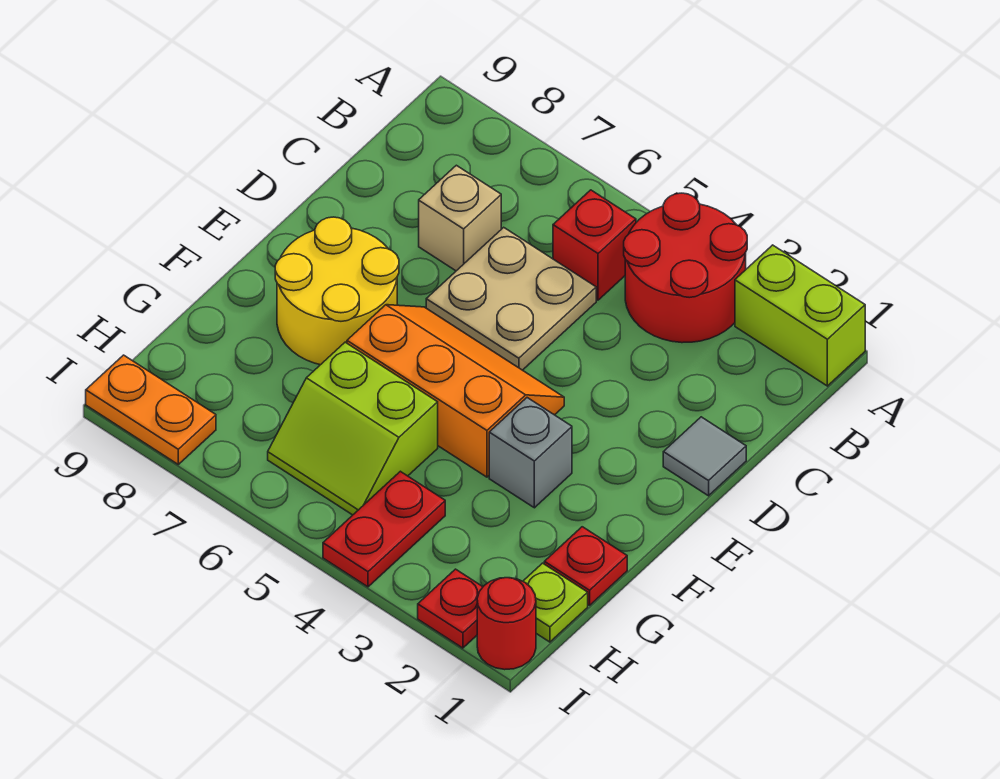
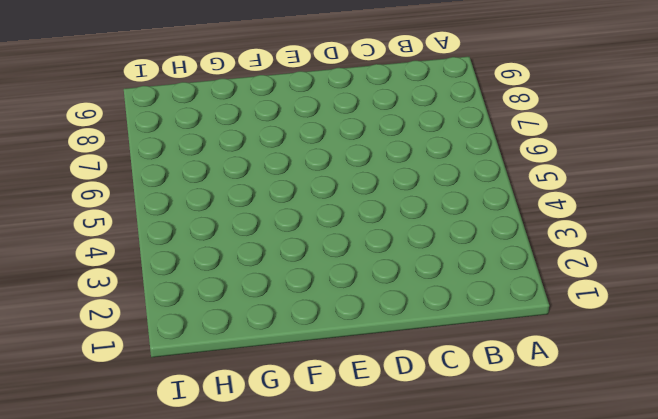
none -> lime 1x2 brick [735,245,865,386]
none -> red 2x2 round brick [624,193,747,343]
none -> red 1x1 brick [553,190,636,300]

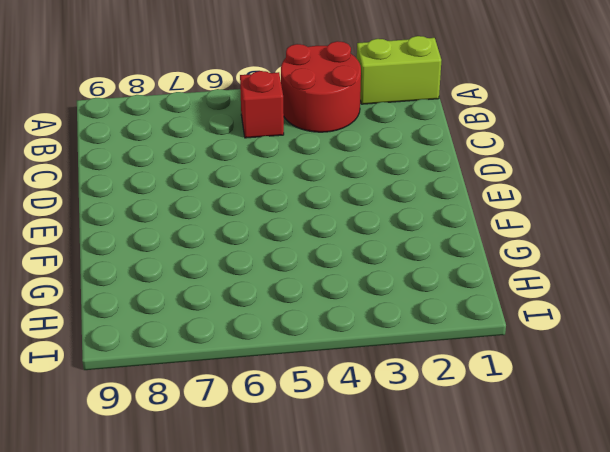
none -> tan 2x2 plate [426,227,596,370]
none -> tan 1x1 brick [419,165,501,271]
none -> grey 1x1 tile [663,417,746,496]

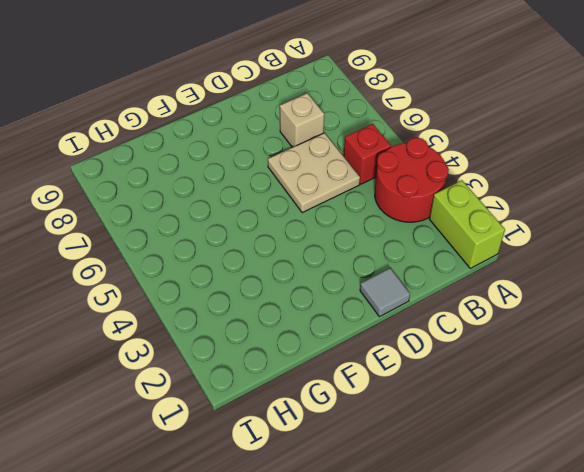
none -> orange 2x3 slope [347,305,564,477]
none -> yellow 2x2 round brick [275,217,399,365]
none -> grey 1x1 brick [489,398,572,508]

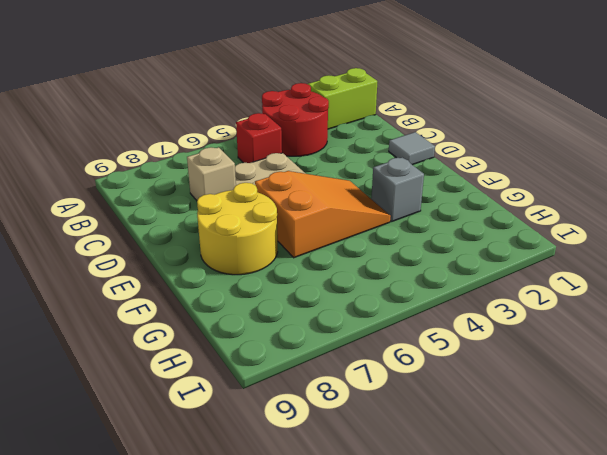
orange 2x3 slope [255,171,391,258] -> orange 2x3 slope turned to [347,305,564,477]
none -> red 1x1 plate [544,527,627,605]
none -> lime 2x2 slope [268,342,438,515]
none -> lime 1x1 plate [523,563,588,642]

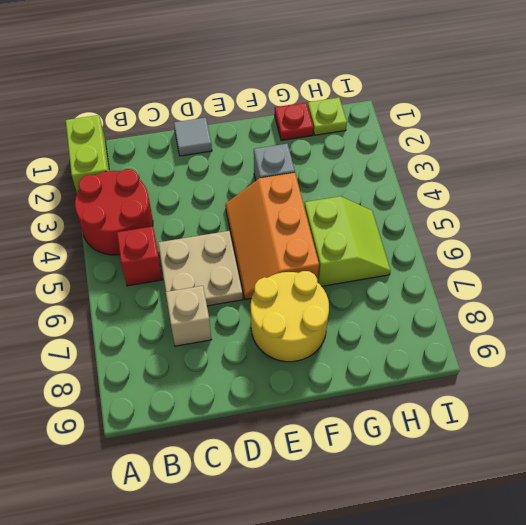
none -> red 1x2 plate [323,471,445,587]
none -> red 1x1 round brick [477,578,536,670]
none -> red 1x1 plate [418,569,483,648]

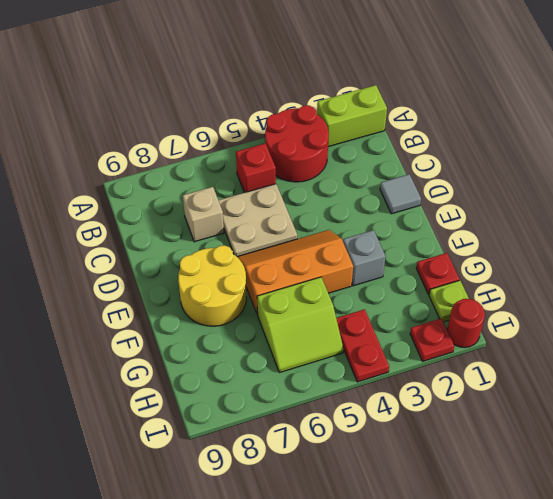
none -> orange 1x2 plate [86,355,216,464]

